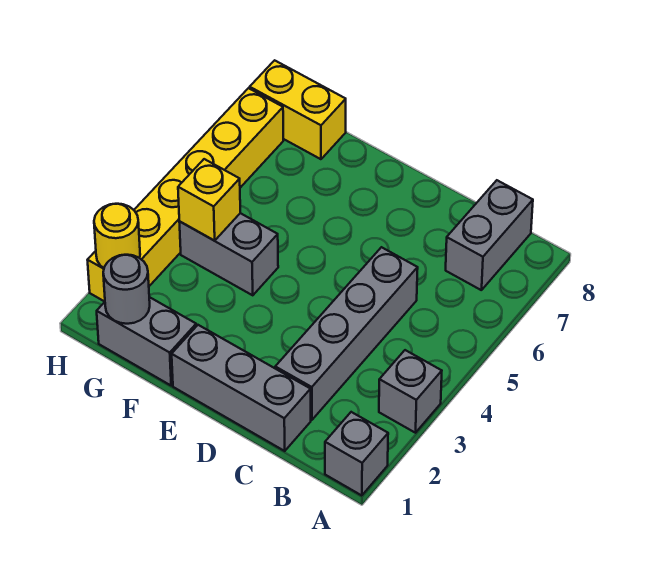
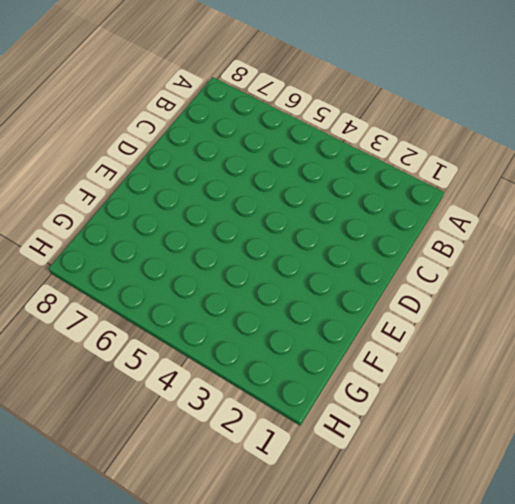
none -> grey 1x1 brick [325,412,388,496]
none -> grey 1x1 brick [379,350,442,433]
none -> grey 1x2 brick [446,180,533,290]

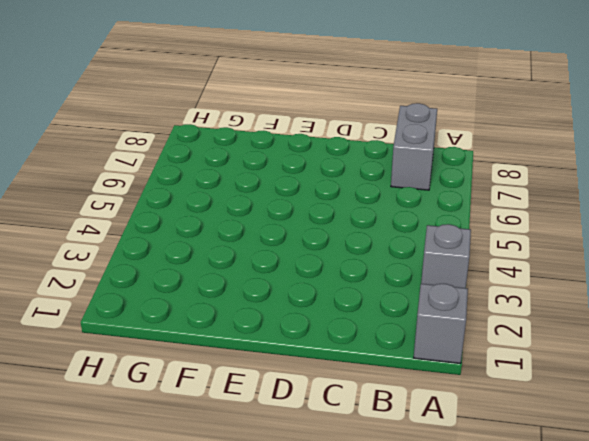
none -> grey 1x3 brick [172,325,311,451]
none -> grey 1x4 brick [275,247,418,420]
none -> grey 1x2 brick [97,297,196,385]

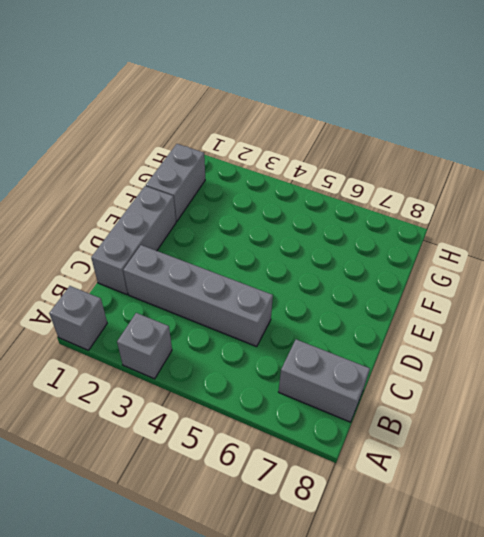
none -> grey 1x2 brick [179,213,278,295]
none -> yellow 1x2 brick [250,60,346,159]
none -> yellow 1x6 brick [88,88,283,302]

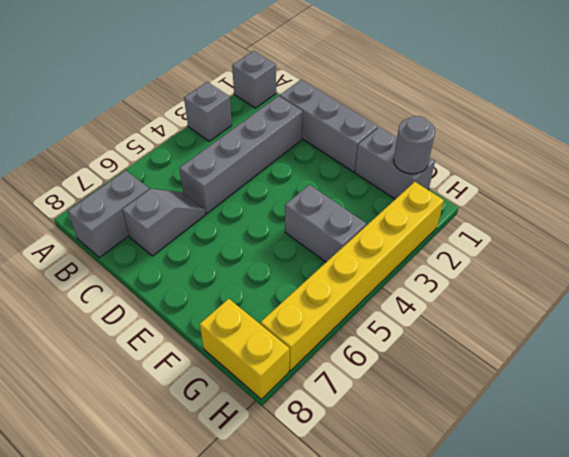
grey 1x2 slope [122,189,206,256] -> none
none -> yellow 1x1 brick [178,159,240,240]
none -> yellow 1x1 round brick [94,204,140,268]

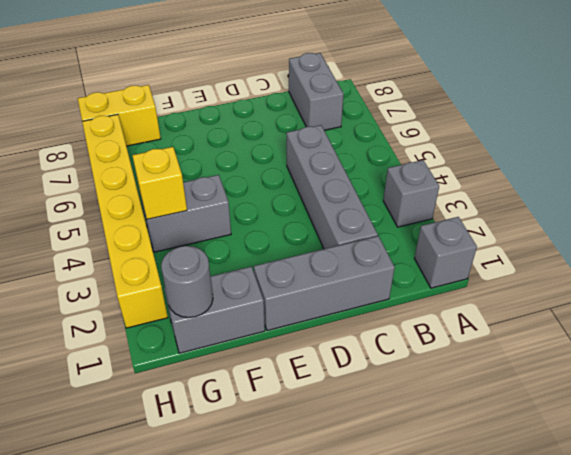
none -> yellow 1x1 round brick [94,204,140,268]

